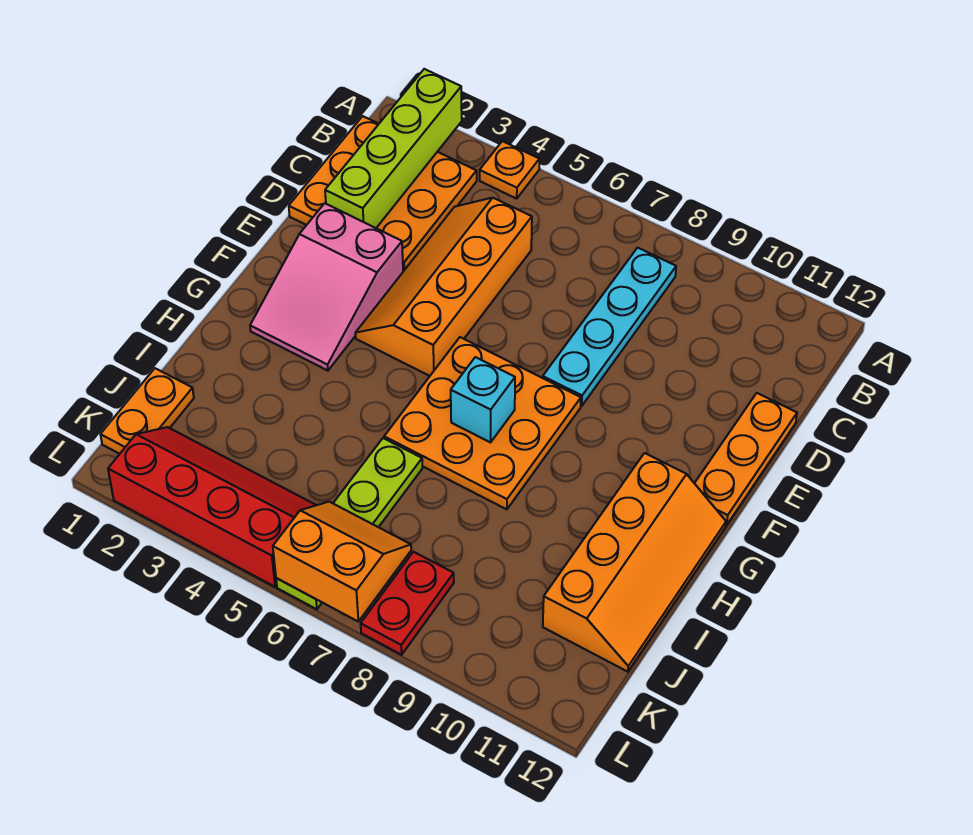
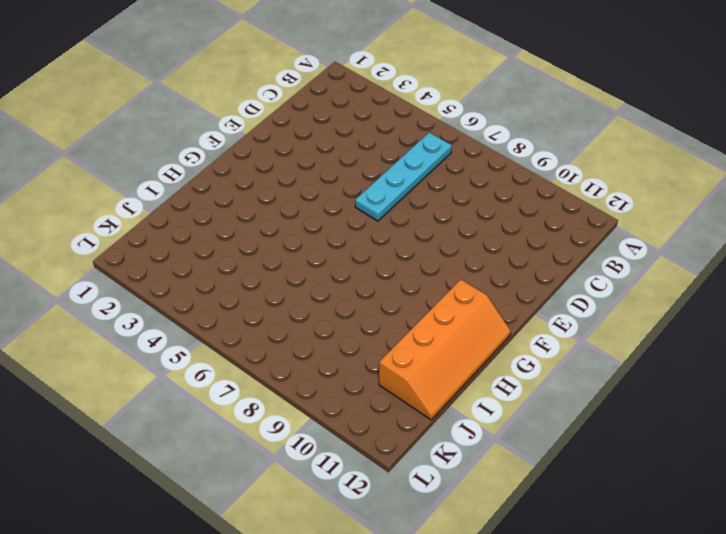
cyan 1x4 plate [355,132,452,221] -> cyan 1x4 plate moved to [543,248,676,406]
none -> orange 1x1 plate [480,141,539,199]
none -> orange 3x3 plate [289,116,477,271]
none -> orange 2x4 slope [355,198,532,376]

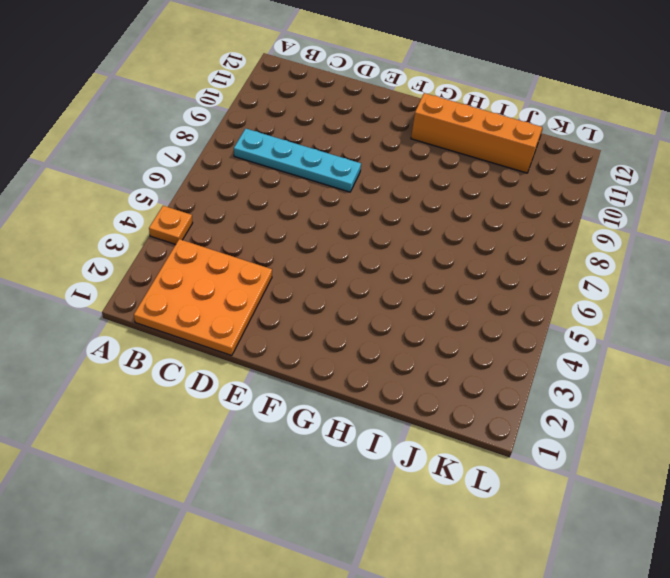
none -> orange 2x4 slope [355,198,532,376]
none -> orange 1x3 plate [695,393,797,525]
none -> pink 2x3 slope [250,203,403,371]

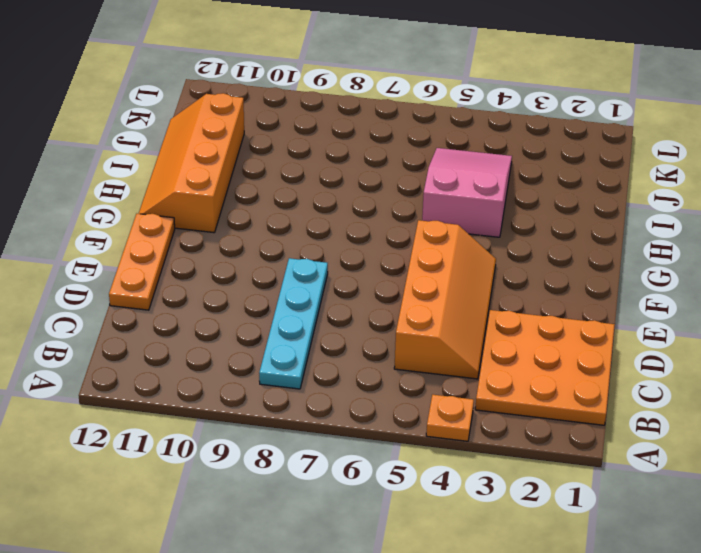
pink 2x3 slope [422,148,512,237] -> pink 2x3 slope moved to [250,203,403,371]
none -> orange 3x3 plate [384,337,581,509]
none -> lime 1x4 plate [276,438,422,609]
none -> orange 1x2 plate [100,368,194,454]

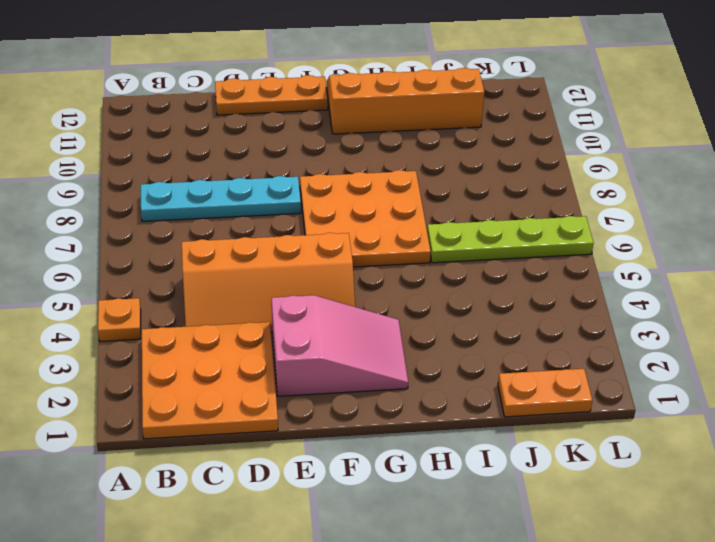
none -> red 2x4 slope [108,427,316,587]
none -> red 1x2 plate [361,552,454,655]
none -> lime 1x4 brick [325,69,462,228]

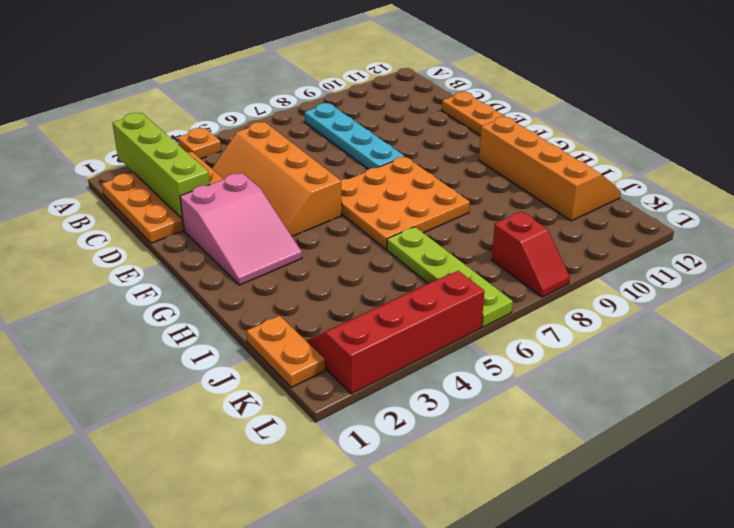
red 1x2 slope [492,212,570,297] -> red 1x2 plate [361,552,454,655]
none -> cyan 1x1 brick [451,357,515,442]
none -> orange 2x2 slope [273,502,411,621]

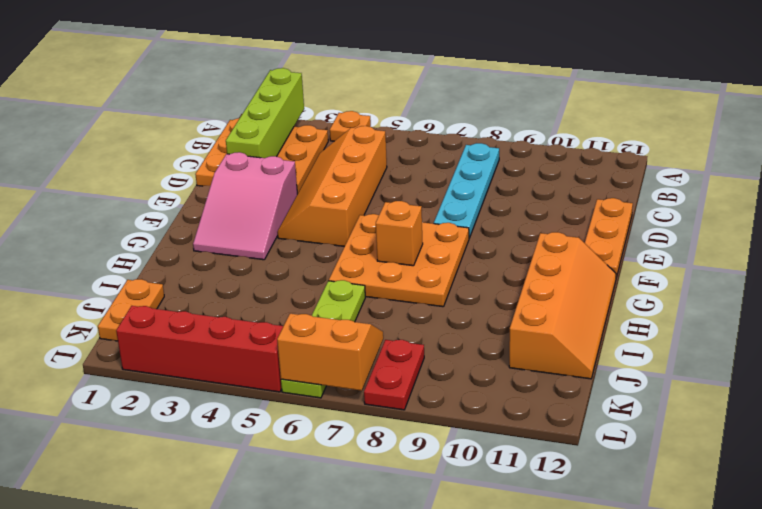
orange 1x1 brick [376,201,423,266] -> cyan 1x1 brick [451,357,515,442]

